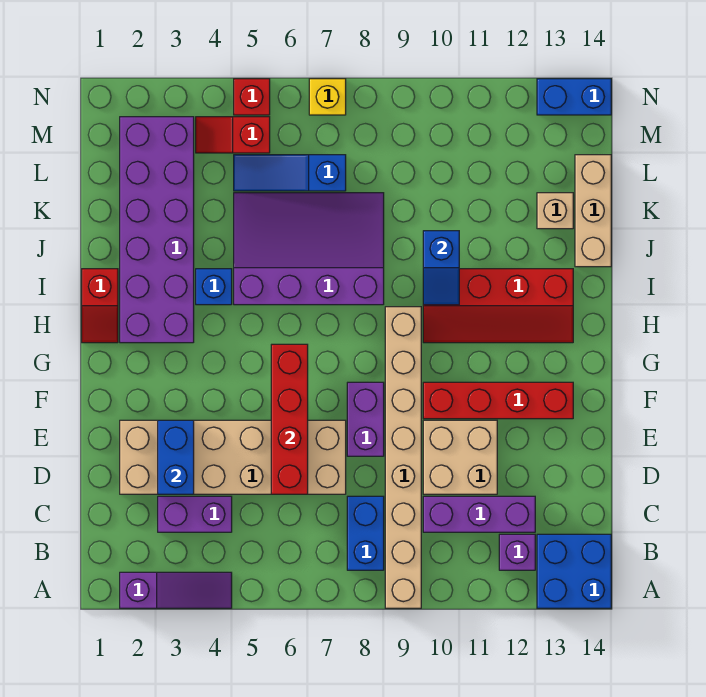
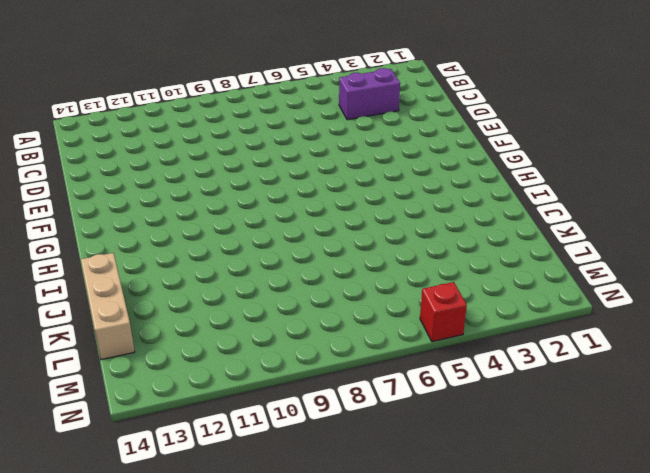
none -> purple 1x3 slope [120,572,232,608]
none -> tan 1x8 brick [385,307,421,608]
none -> blue 2x2 brick [537,534,611,608]

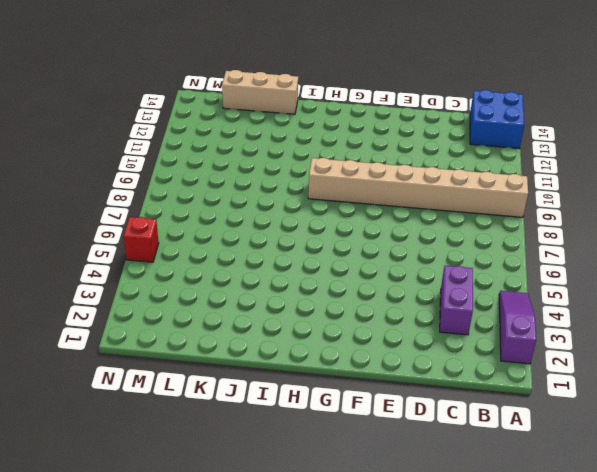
none -> blue 1x2 brick [347,496,384,570]
none -> purple 1x1 brick [499,534,535,570]
none -> purple 1x3 brick [423,496,535,532]

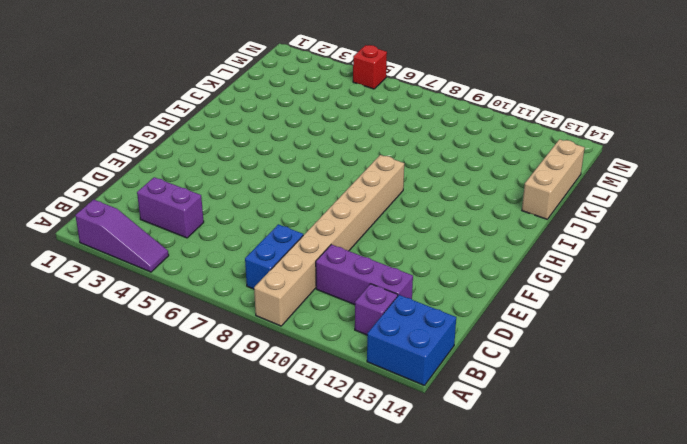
none -> tan 2x6 brick [120,420,346,494]
none -> tan 2x2 brick [423,420,497,494]
none -> purple 1x2 brick [347,382,384,456]

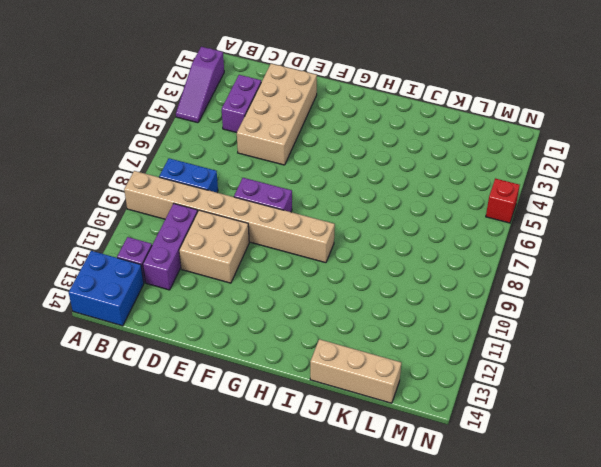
tan 2x4 brick [237,64,317,165] -> tan 2x6 brick [120,420,346,494]
none -> red 1x4 brick [423,382,573,419]
none -> red 1x2 slope [82,269,118,343]
none -> purple 2x6 brick [120,117,194,343]

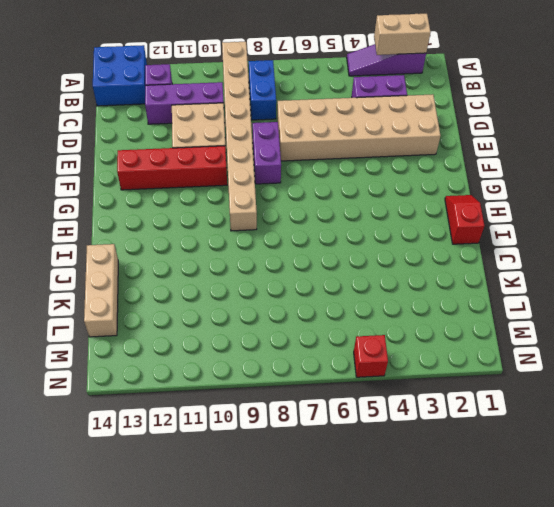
tan 1x2 brick [374,14,430,55] -> none
none -> purple 2x6 brick [120,117,194,343]
none -> red 2x4 slope [423,269,573,343]
none -> blue 1x1 brick [196,269,232,305]

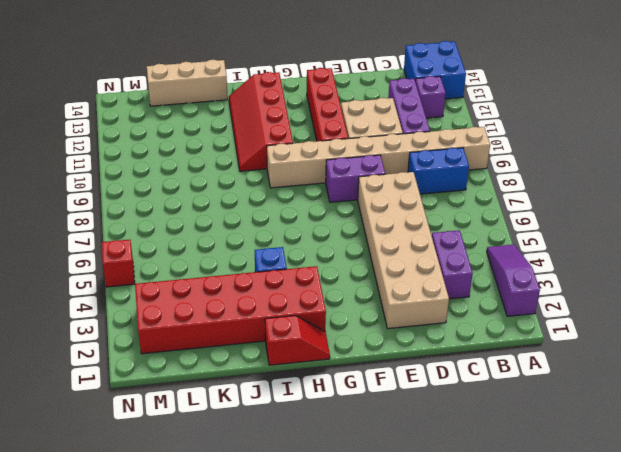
red 2x6 brick [135,266,326,354] -> purple 2x6 brick [120,117,194,343]
red 2x4 slope [229,72,293,171] -> red 2x4 slope turned to [423,269,573,343]
none -> purple 3x4 slope [234,193,384,305]
none -> tan 1x1 brick [537,193,573,229]
none -> blue 1x3 slope [234,155,346,191]

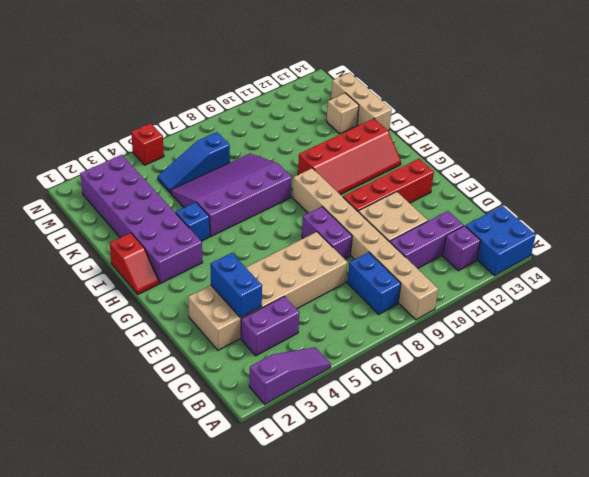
none -> red 1x2 slope [196,117,270,153]
none -> yellow 1x1 brick [309,79,346,115]
none -> blue 1x2 brick [537,79,611,115]

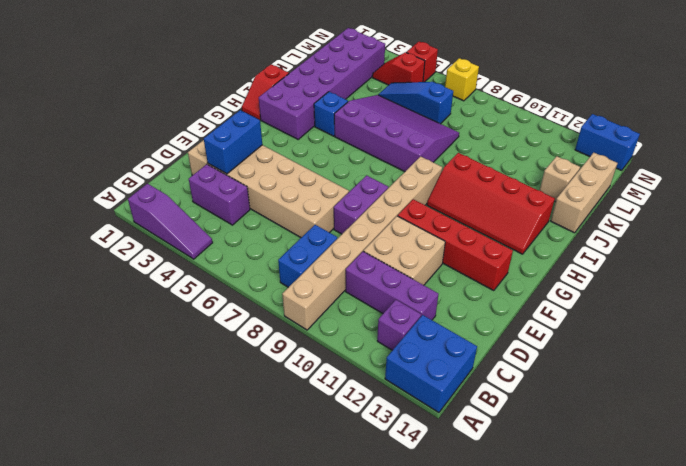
none -> red 1x4 brick [271,344,308,494]
none -> blue 1x2 slope [423,231,459,305]

